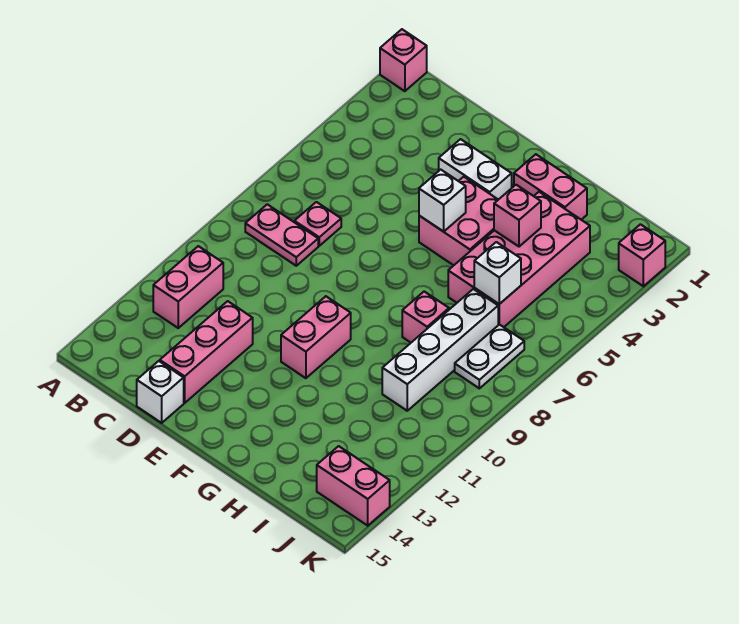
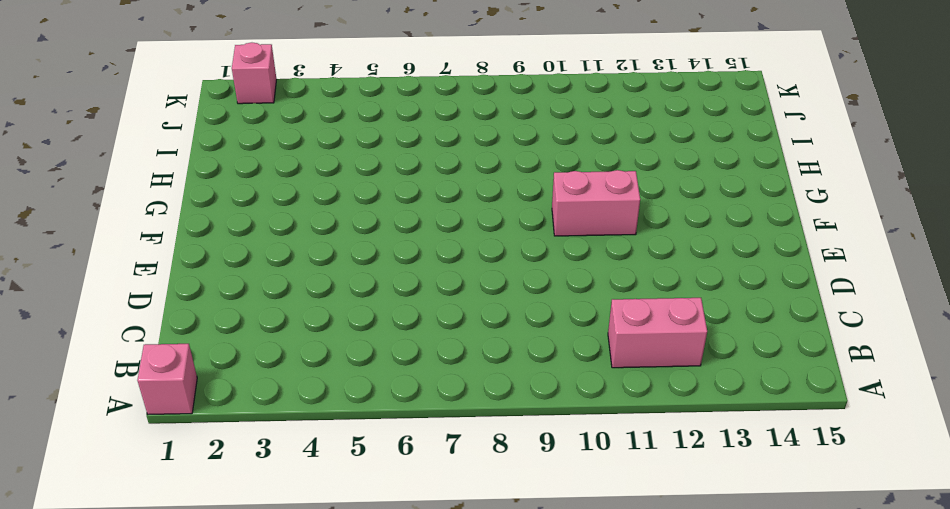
none -> pink 1x2 plate [245,204,318,266]
none -> pink 1x1 plate [294,202,341,246]
none -> pink 1x3 brick [160,301,253,403]

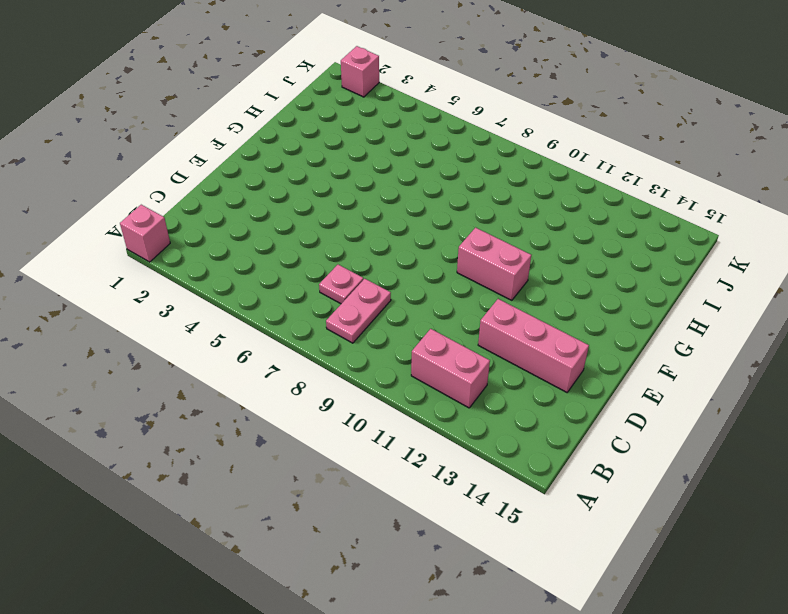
none -> white 1x1 brick [137,361,184,423]
none -> white 1x2 brick [439,139,512,200]
none -> pink 2x2 brick [419,177,498,265]

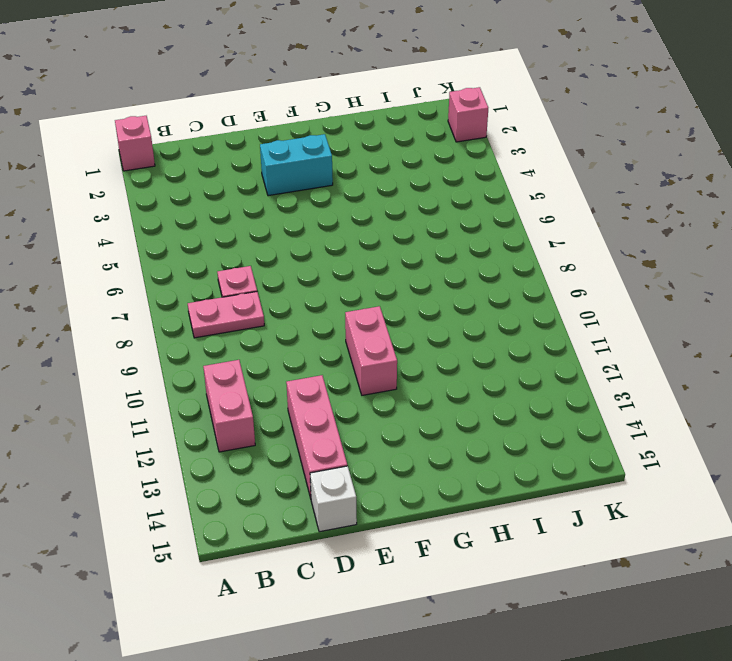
cyan 1x2 brick [260,134,333,196] -> white 1x2 brick [439,139,512,200]
none -> pink 2x2 brick [419,177,498,265]
none -> pink 1x2 brick [514,154,587,220]
none -> pink 2x4 brick [448,192,590,327]

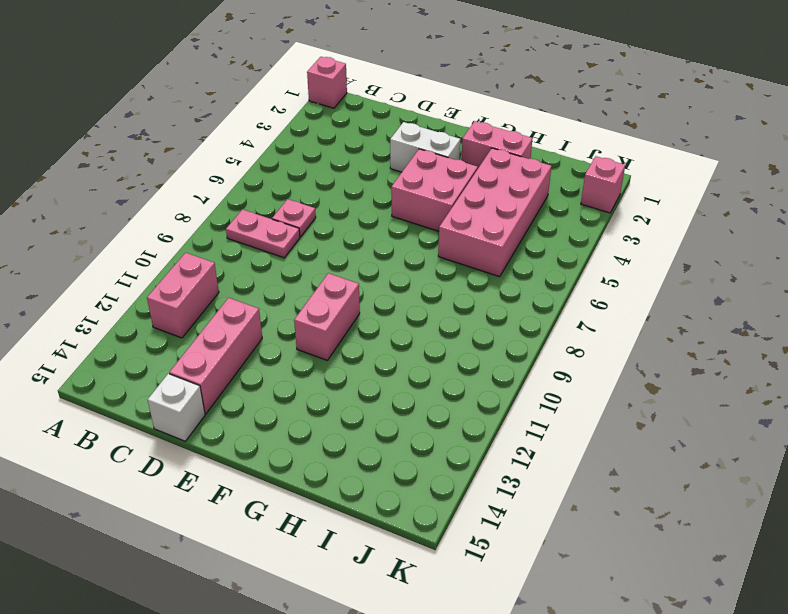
none -> pink 1x1 brick [402,292,449,343]
none -> white 1x4 brick [382,289,498,411]
none -> white 1x2 plate [455,324,524,388]

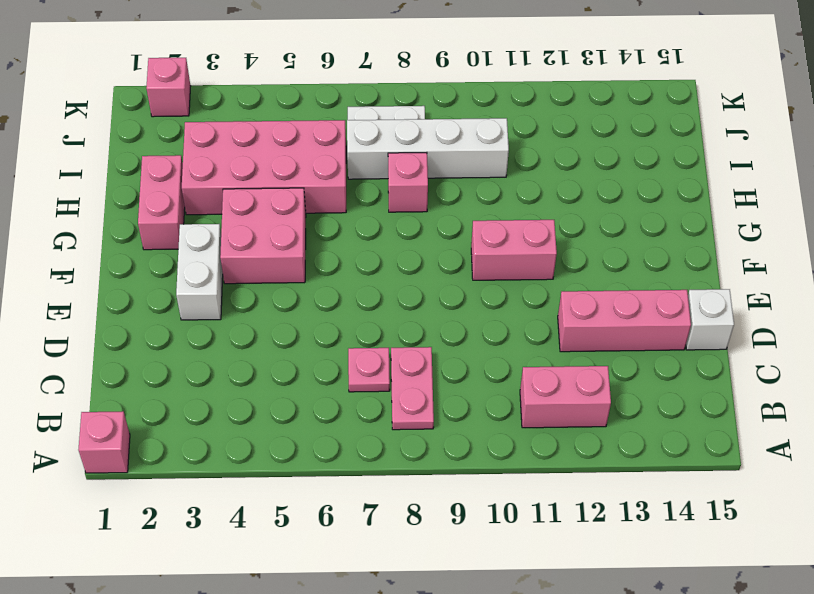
none -> pink 1x2 brick [317,446,390,526]
none -> white 1x1 brick [419,170,466,232]
none -> pink 1x1 brick [494,185,541,247]

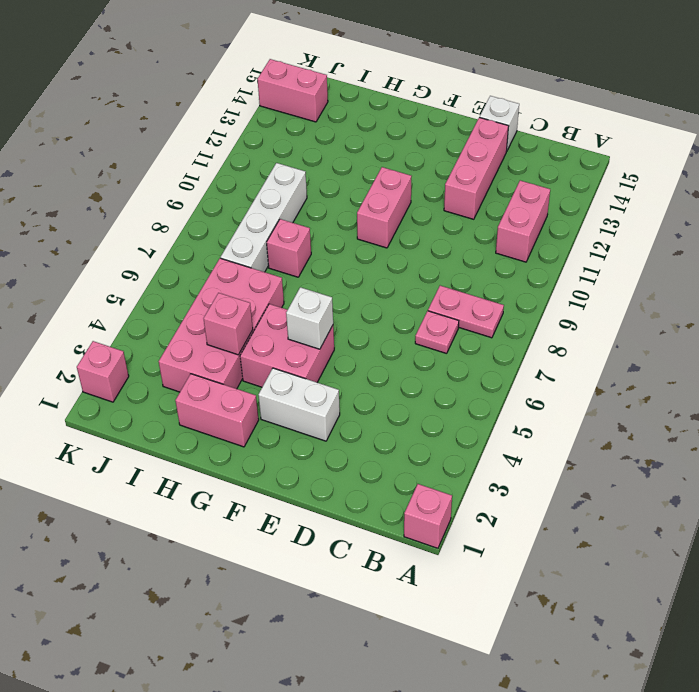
none -> white 1x2 plate [455,324,524,388]
none -> white 1x1 brick [474,242,521,304]

